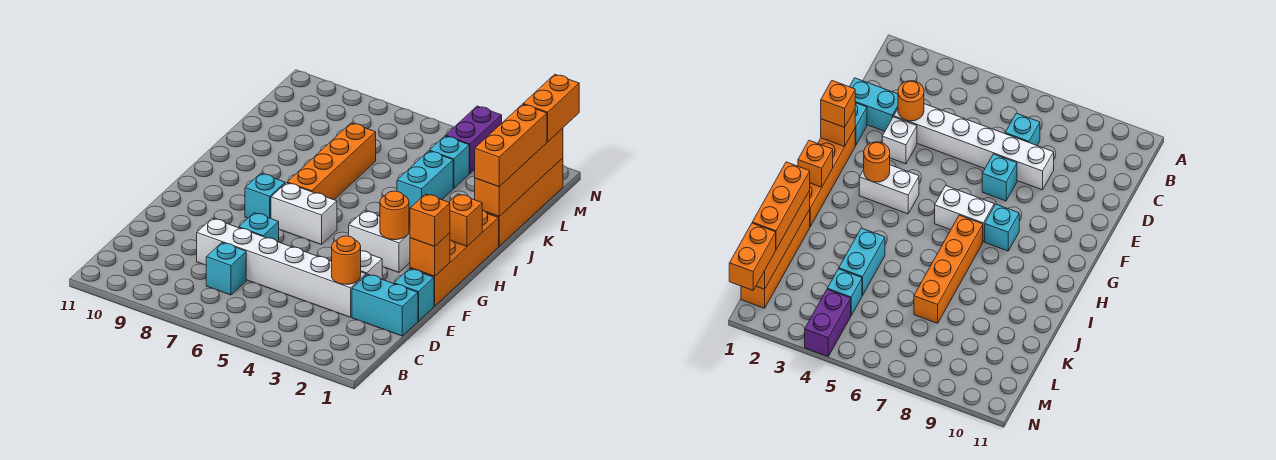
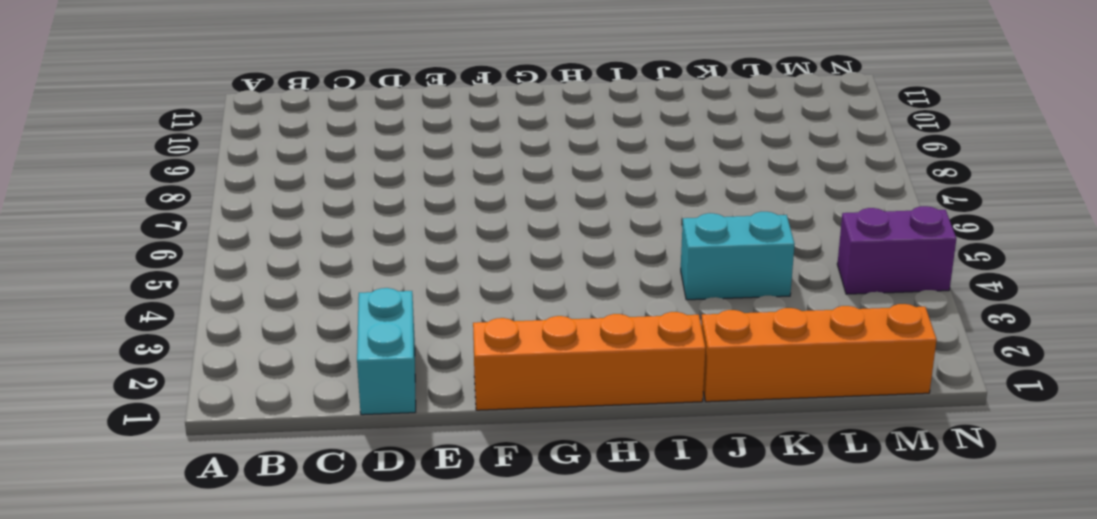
none -> cyan 1x1 brick [206,243,246,295]
none -> white 1x6 brick [197,218,366,317]
none -> cyan 1x1 brick [394,269,434,321]

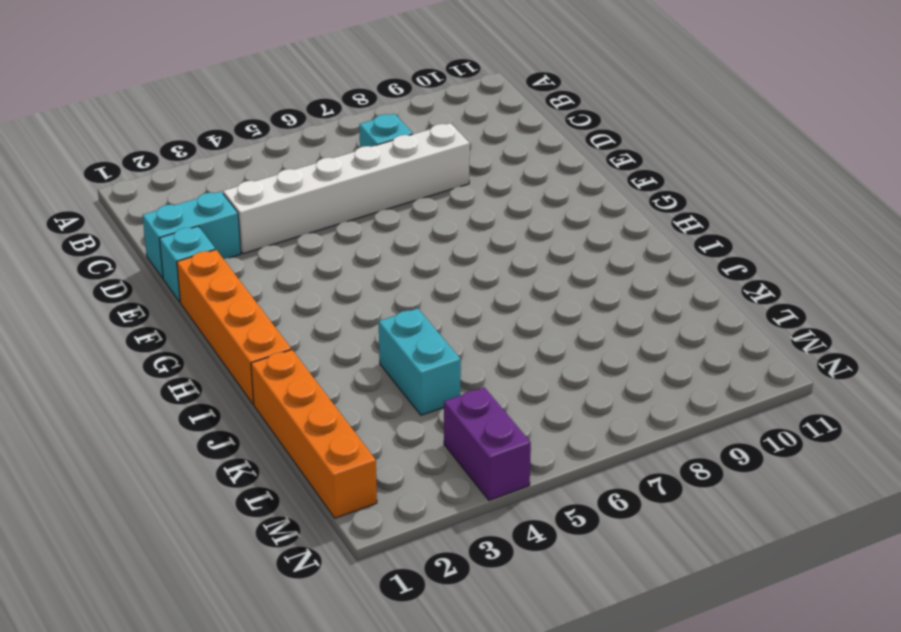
none -> white 1x1 brick [361,251,382,279]
none -> cyan 1x1 brick [239,213,279,242]
none -> white 1x2 brick [349,211,410,272]

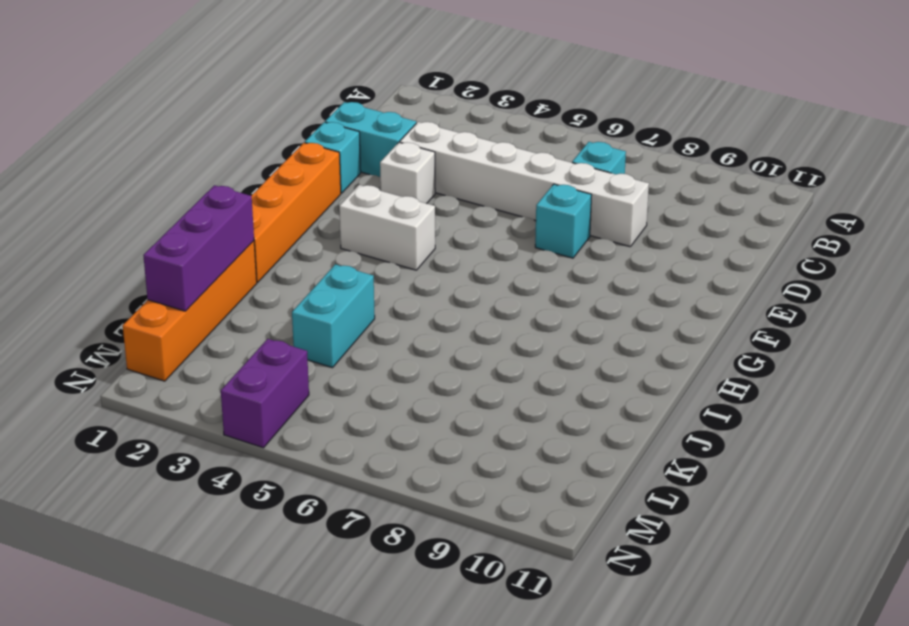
purple 1x3 brick [143,185,254,311] -> orange 1x4 brick [475,128,563,216]
none -> white 1x2 brick [271,183,337,245]
none -> cyan 1x1 brick [245,173,285,219]
none -> orange 1x4 brick [287,123,376,200]

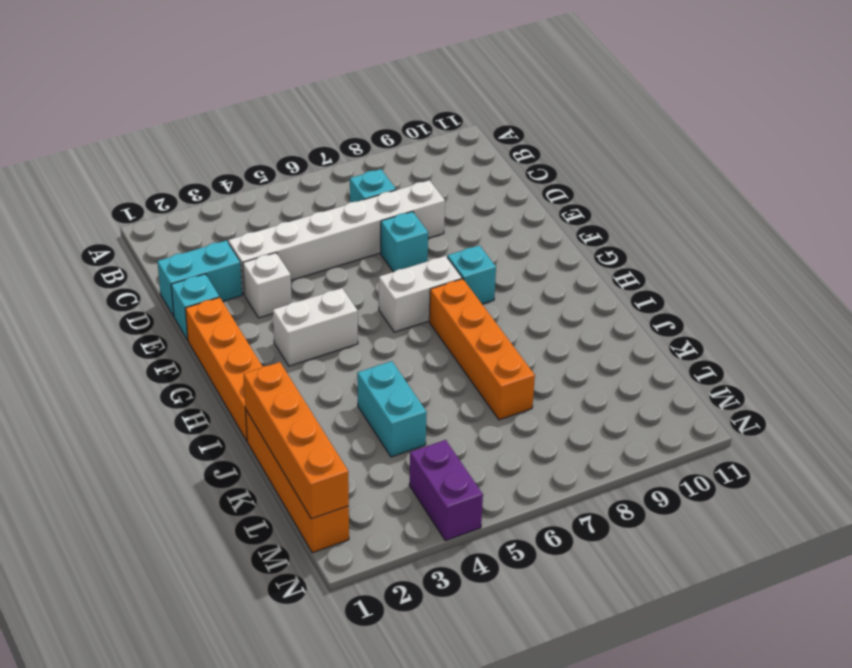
none -> cyan 1x1 brick [429,136,469,188]
none -> orange 1x1 round brick [332,236,361,284]
none -> orange 1x1 brick [410,233,450,276]

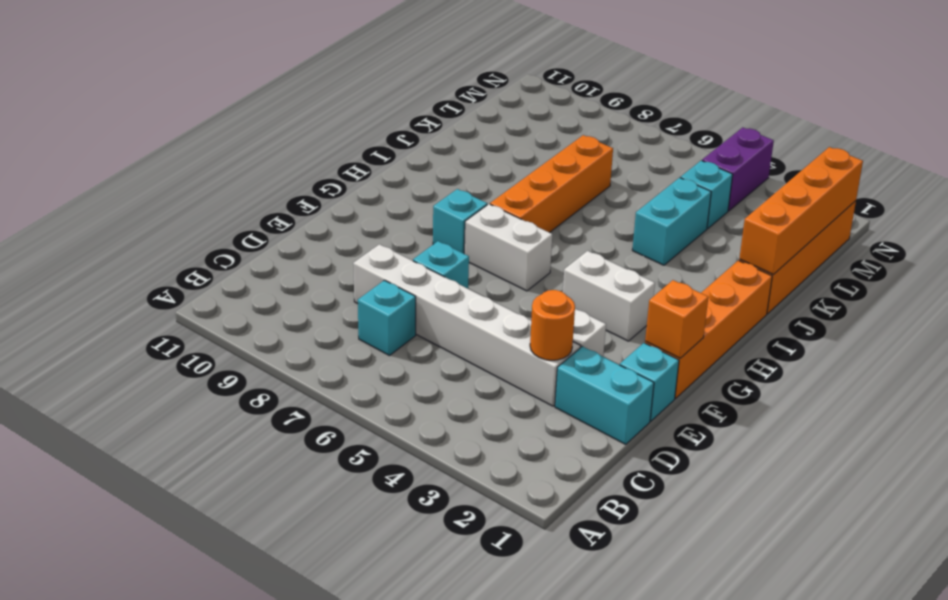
none -> orange 1x1 round brick [380,191,409,240]
none -> orange 1x1 brick [449,194,482,246]
none -> orange 1x1 brick [410,194,450,246]

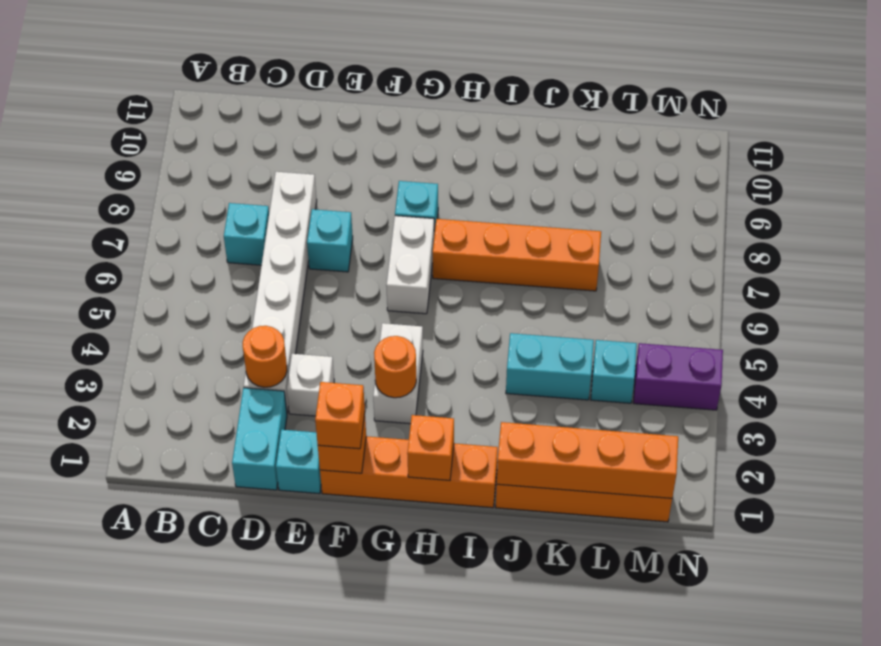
none -> orange 1x3 brick [475,104,547,187]
none -> orange 1x2 brick [523,74,579,142]

